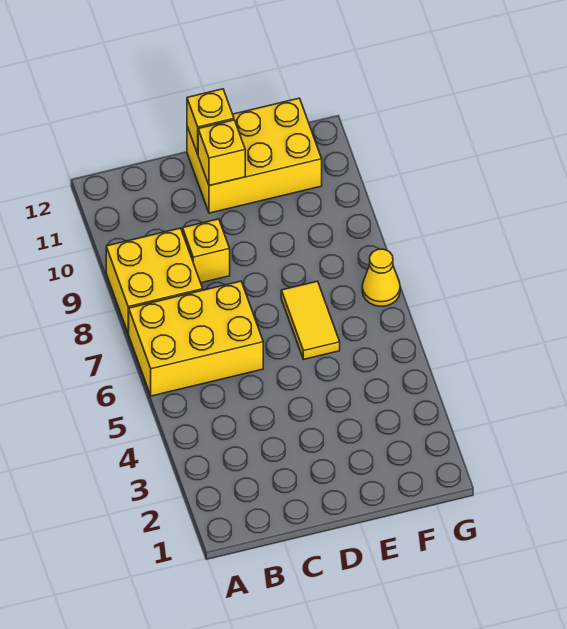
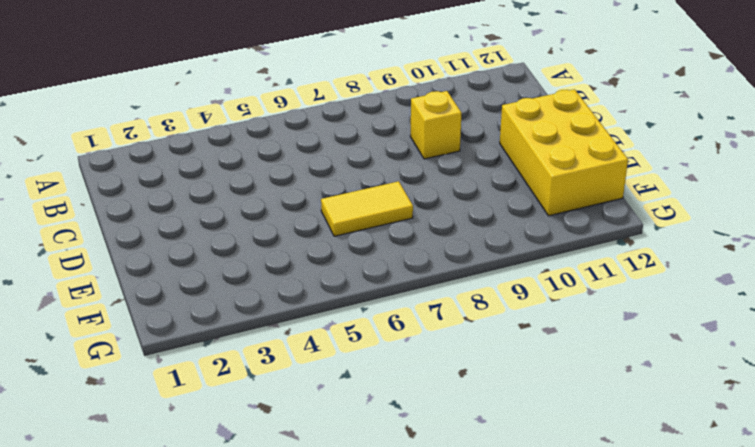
none -> yellow 2x3 brick [129,281,263,396]
none -> yellow 2x2 brick [106,228,203,334]

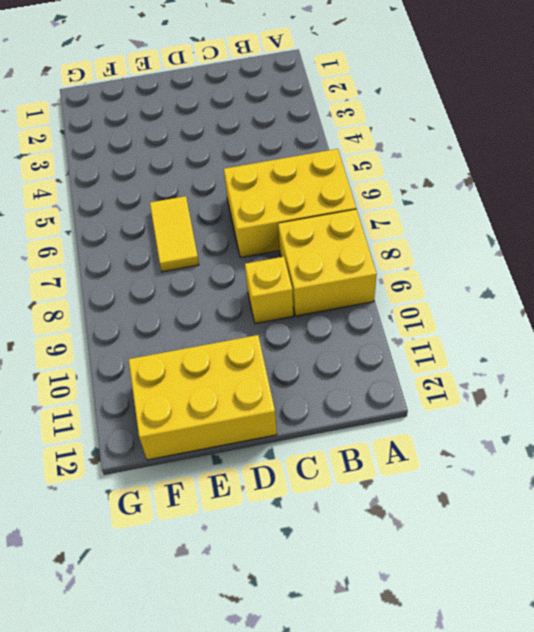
none -> yellow 1x1 cone [362,249,400,306]
none -> yellow 1x1 brick [198,120,245,186]

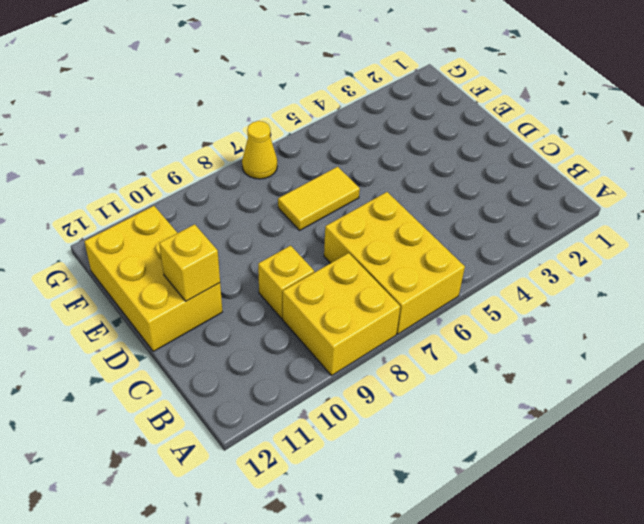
none -> yellow 1x1 brick [187,89,234,154]

